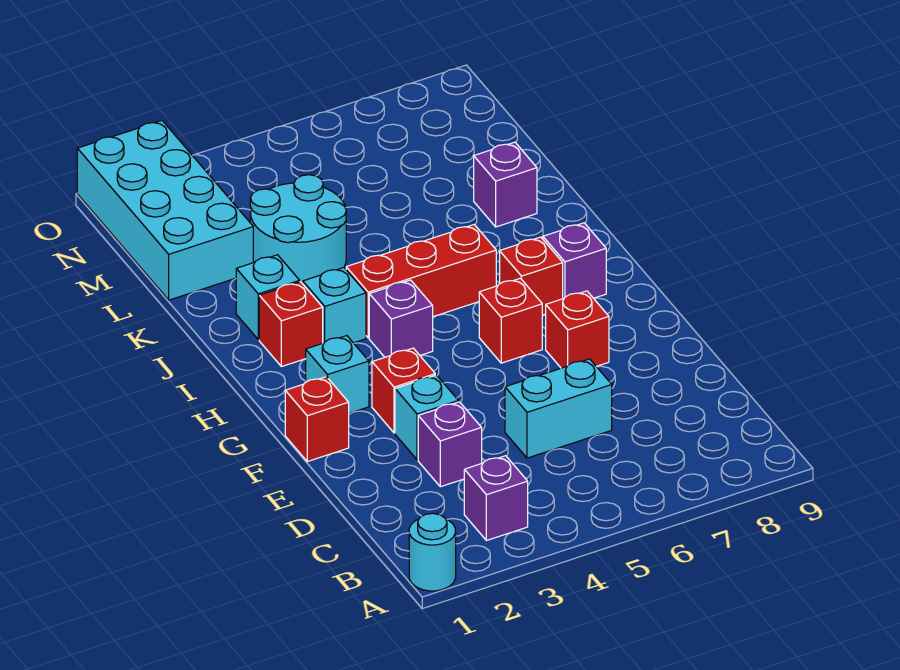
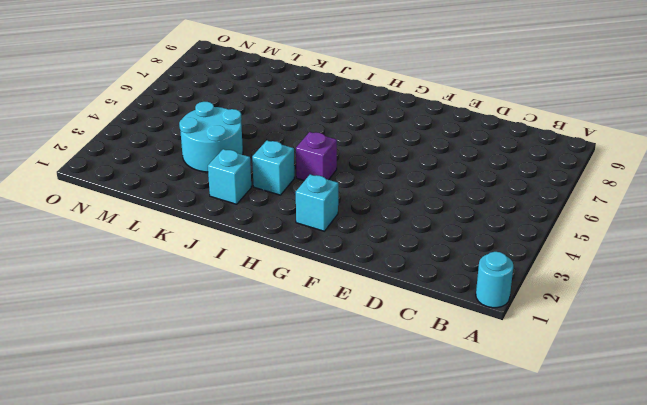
none -> purple 1x1 brick [464,456,528,541]
none -> purple 1x1 brick [418,402,482,487]
none -> cyan 1x2 brick [505,359,612,458]

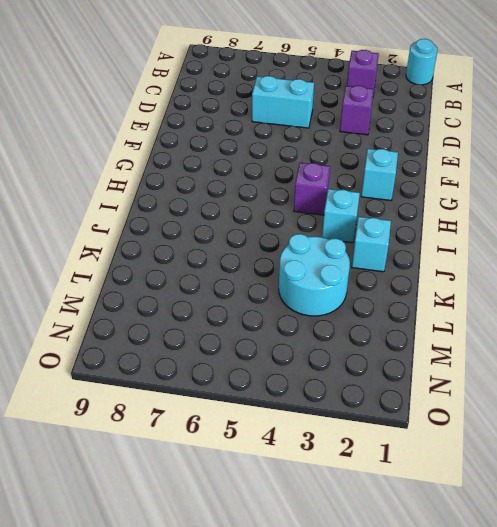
none -> cyan 1x1 brick [395,375,458,460]
none -> red 1x1 brick [285,377,349,462]
none -> red 1x1 brick [372,348,435,433]

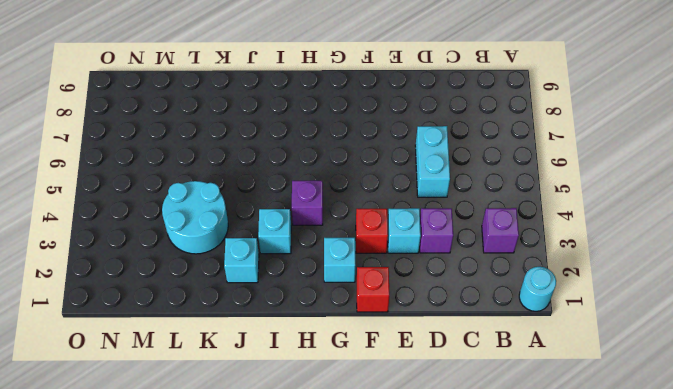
none -> red 1x1 brick [546,291,609,368]
none -> red 1x1 brick [479,278,542,363]
none -> red 1x1 brick [500,237,563,315]

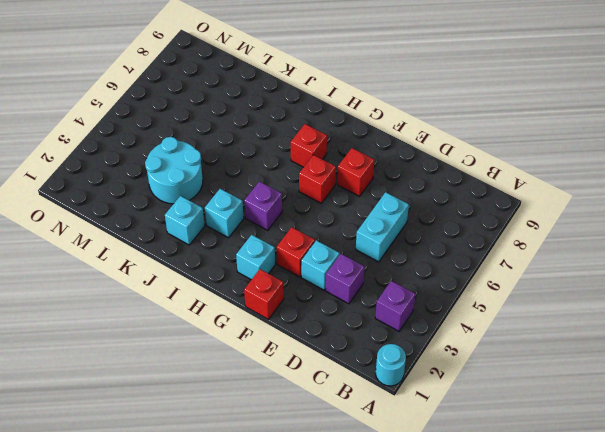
none -> purple 1x1 brick [543,223,606,299]
none -> red 1x1 brick [259,282,323,367]
none -> red 1x3 brick [346,225,496,338]

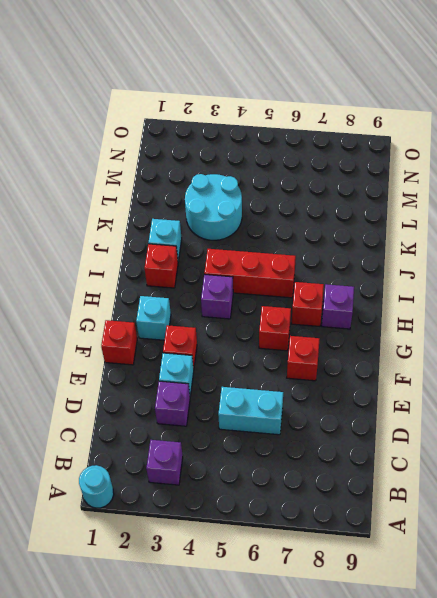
none -> cyan 1x1 brick [303,268,366,343]
none -> purple 1x1 brick [474,142,537,227]
none -> cyan 2x4 brick [77,121,253,300]

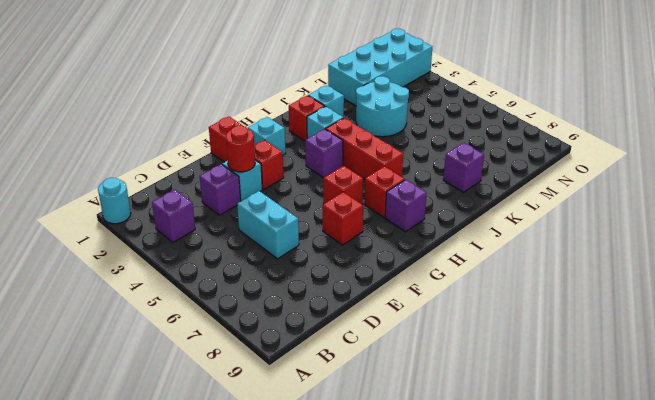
red 1x1 round brick [225,126,255,172] -> none

